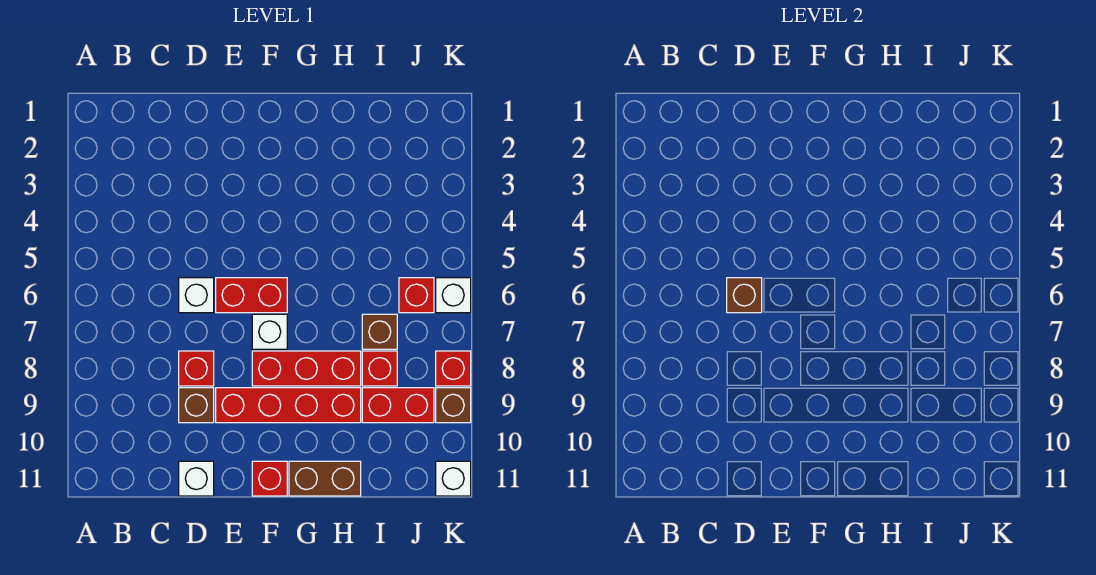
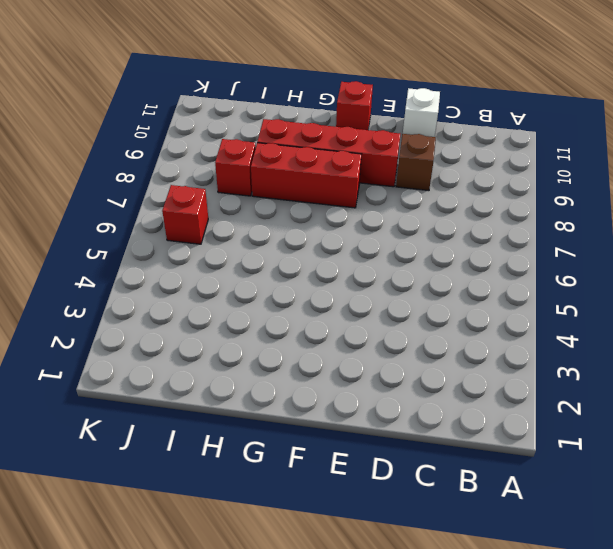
none -> white 1x1 brick [179,278,214,313]
none -> red 1x1 brick [179,351,214,386]
none -> red 1x2 brick [216,278,287,313]

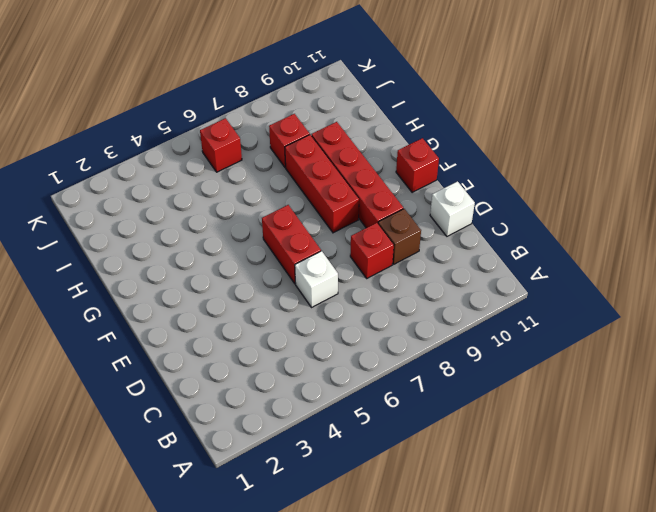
none -> white 1x1 brick [252,314,287,349]
none -> brown 1x2 brick [289,461,361,496]
none -> brown 1x1 brick [362,314,397,349]

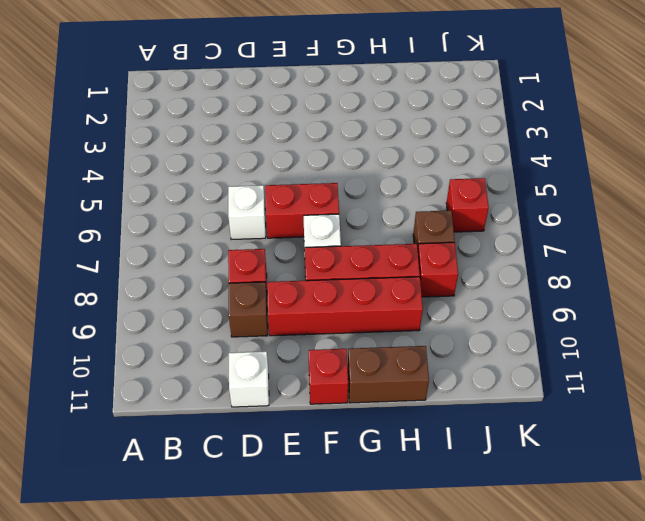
none -> red 1x2 brick [362,388,434,423]
none -> white 1x1 brick [436,278,471,313]
none -> red 1x1 brick [436,351,471,386]

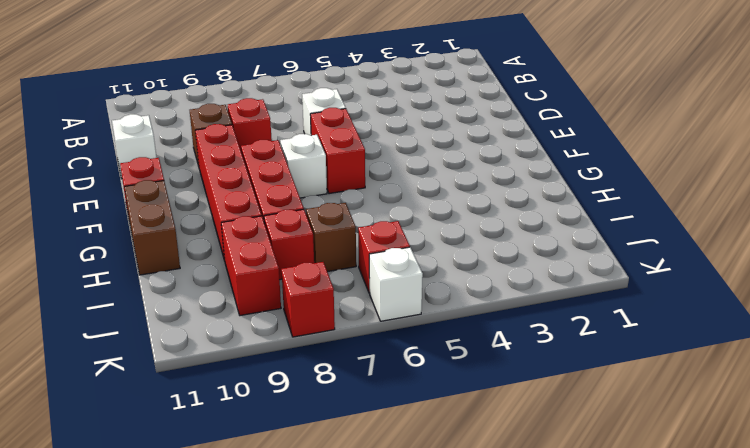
none -> brown 1x1 brick [436,388,471,423]
none -> white 1x1 brick [436,461,471,496]
none -> brown 1x1 brick [727,278,762,313]

